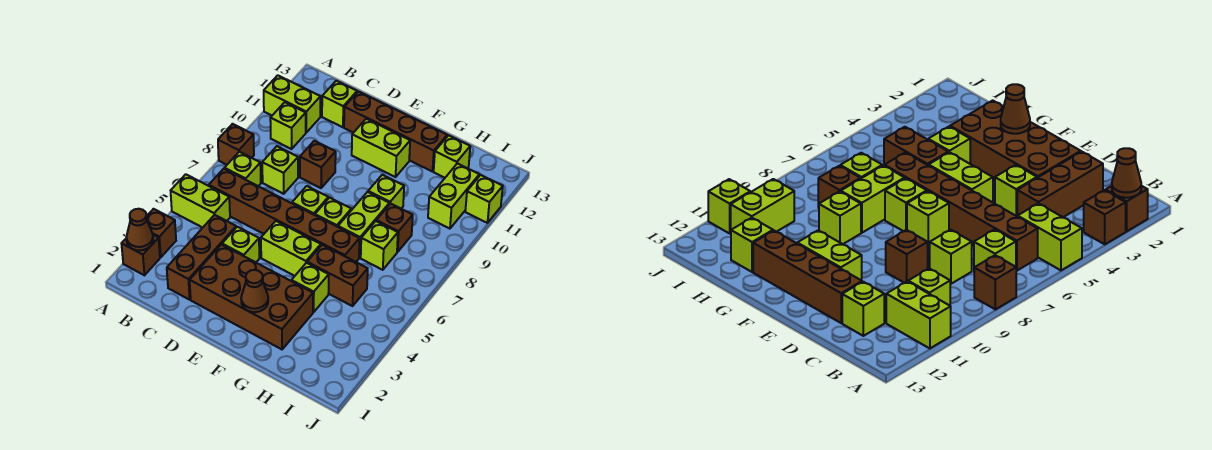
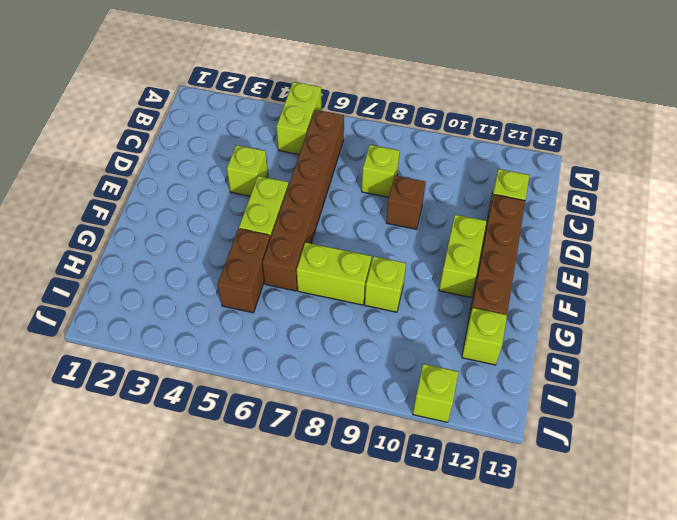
none -> brown 1x1 brick [121,235,160,275]
none -> brown 1x1 brick [146,209,176,257]
none -> brown 1x1 brick [218,124,254,165]
none -> lime 1x2 brick [264,75,320,132]

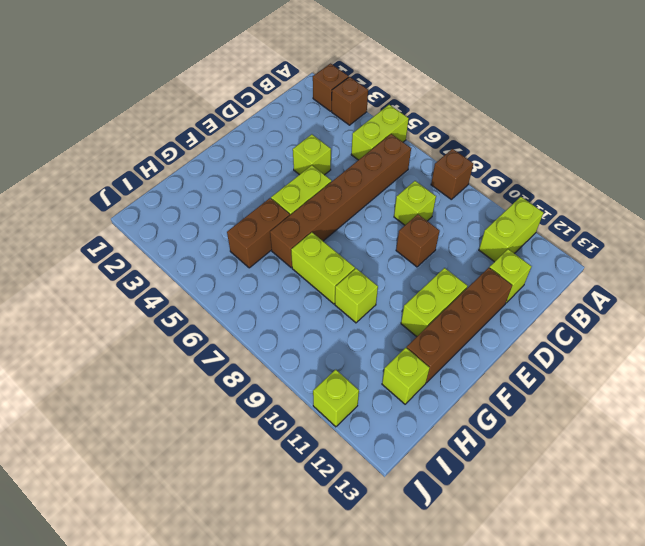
none -> lime 1x1 brick [224,152,261,186]
none -> lime 1x1 brick [270,102,306,149]
none -> brown 1x3 brick [167,215,236,300]
none -> brown 2x4 brick [190,244,313,349]

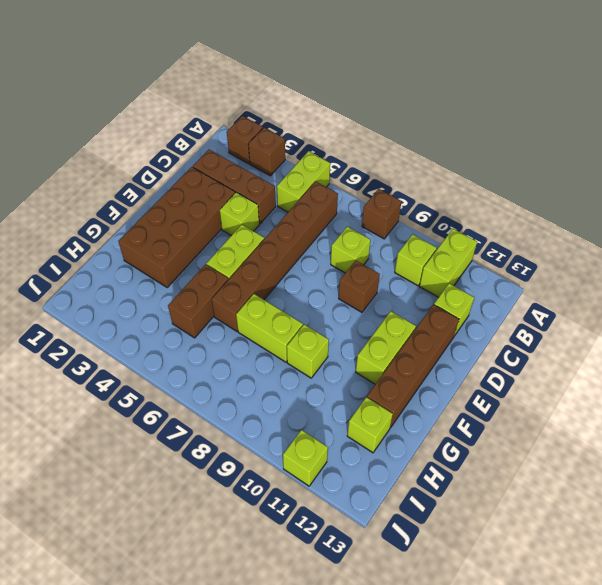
none -> lime 1x1 brick [224,152,261,186]
none -> lime 1x1 brick [292,186,328,215]
none -> lime 1x1 brick [315,198,351,227]
none -> lime 1x1 brick [291,263,329,312]

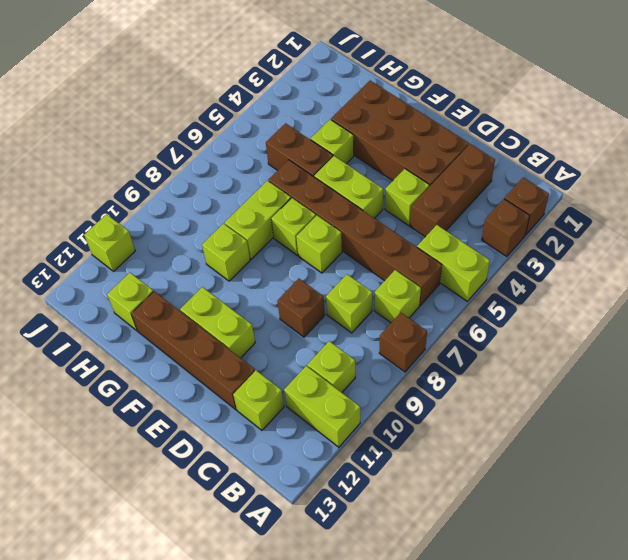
none -> lime 1x1 brick [361,221,398,270]
none -> brown 1x1 brick [376,204,413,252]
none -> lime 1x2 brick [428,164,479,229]
none -> brown 1x1 cone [126,209,153,250]

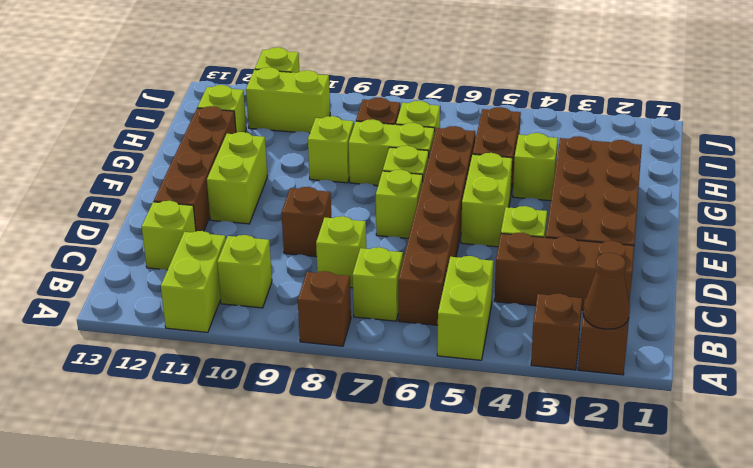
none -> brown 1x1 cone [241,270,268,312]

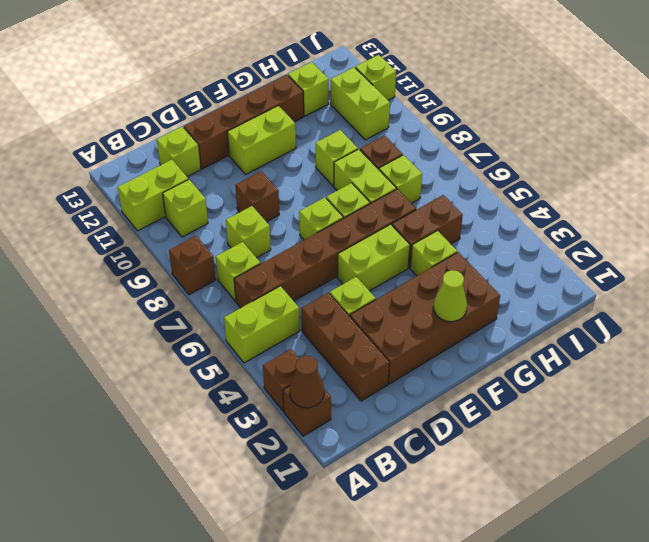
lime 1x1 cone [433,270,467,322] -> brown 1x1 cone [241,270,268,312]

